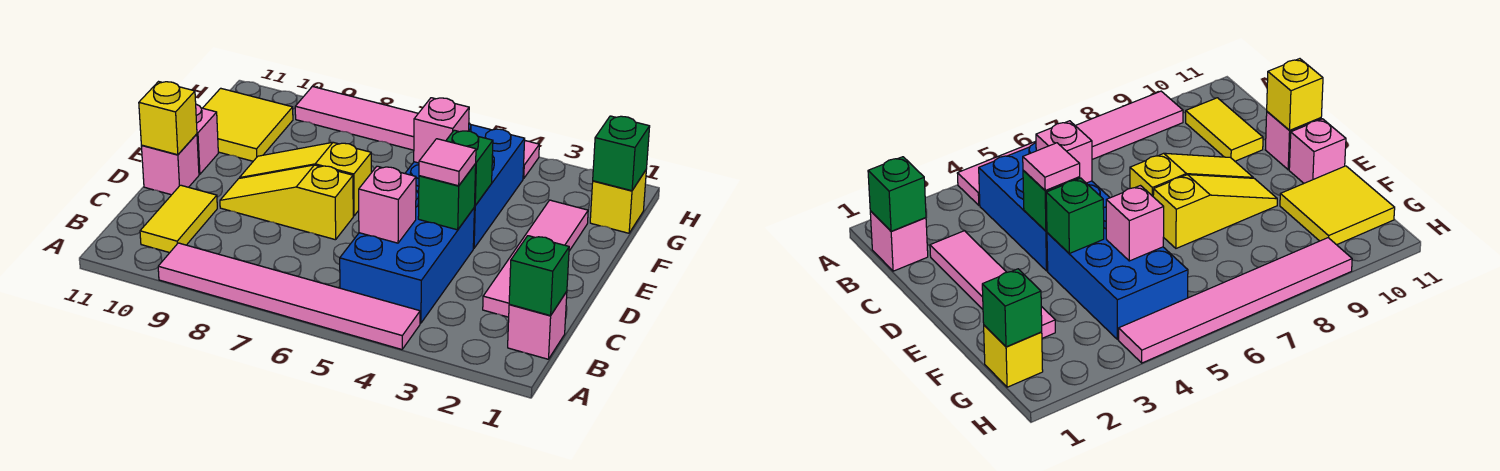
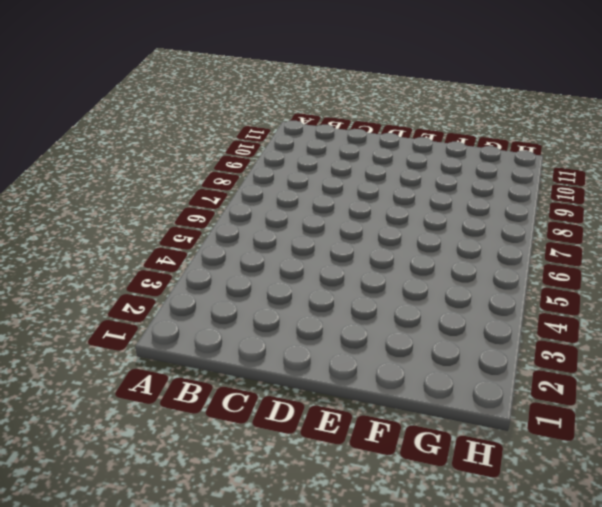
none -> pink 1x6 tile [158,243,420,349]
none -> pink 1x1 brick [508,292,567,359]
none -> blue 2x3 brick [340,190,474,323]

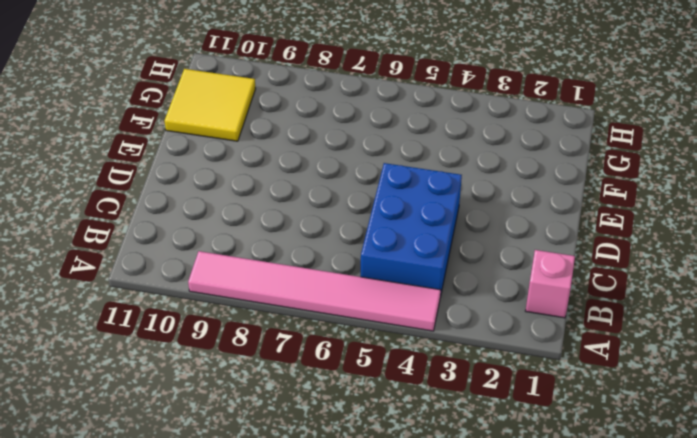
none -> yellow 1x2 tile [140,185,217,253]
none -> pink 1x4 tile [483,200,588,317]
none -> yellow 1x3 slope [220,165,353,240]

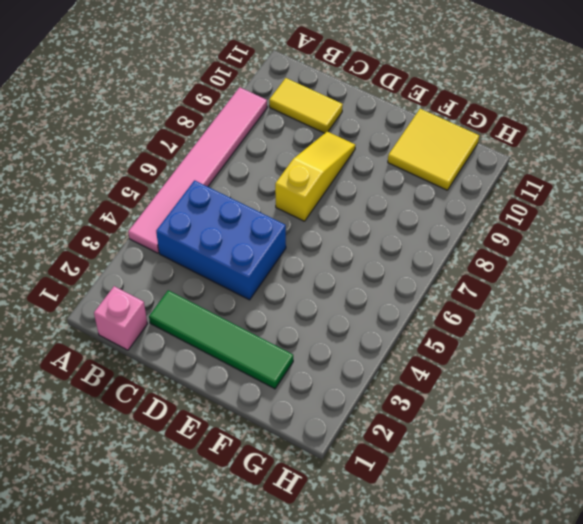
green 1x4 tile [149,290,293,389] -> pink 1x4 tile [483,200,588,317]
none -> pink 1x1 brick [141,134,199,195]
none -> blue 2x3 brick [405,123,525,248]
none -> yellow 1x3 slope [240,142,371,216]

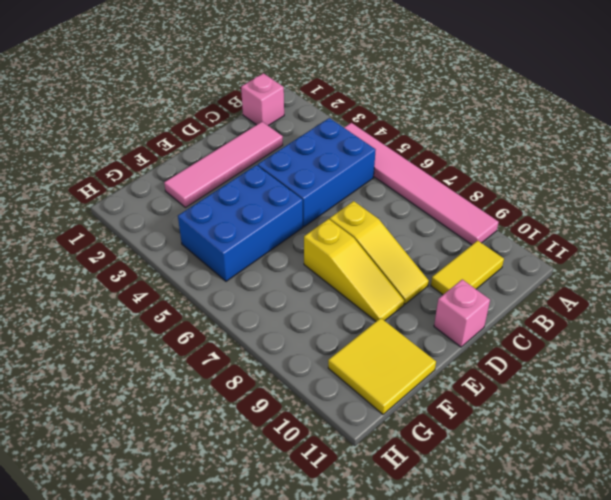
none -> pink 1x1 brick [196,104,218,174]
none -> yellow 1x1 brick [590,170,646,233]
none -> pink 1x6 tile [295,87,539,179]

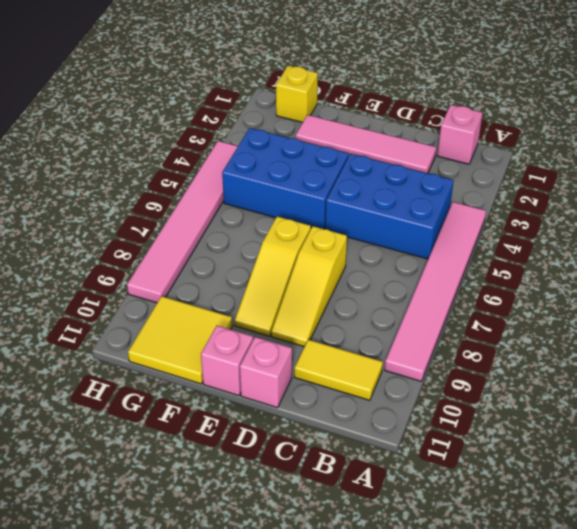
none -> green 1x1 brick [509,236,569,316]
none -> pink 1x1 brick [359,166,416,243]
none -> green 1x1 brick [418,164,476,230]

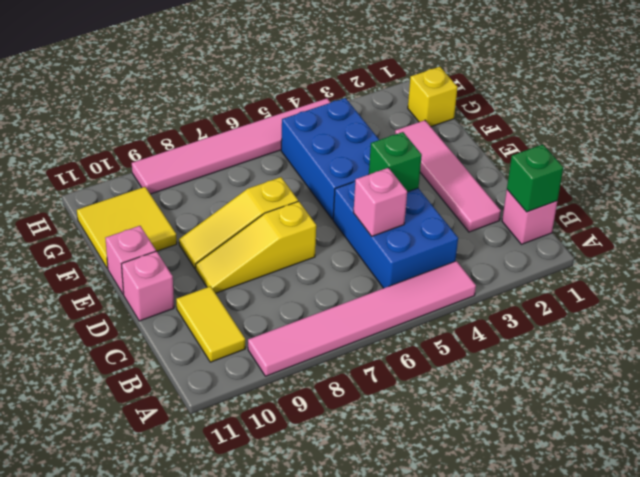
none -> yellow 1x1 brick [139,82,197,155]
none -> green 1x1 brick [446,130,493,205]
none -> pink 1x1 brick [414,98,469,163]

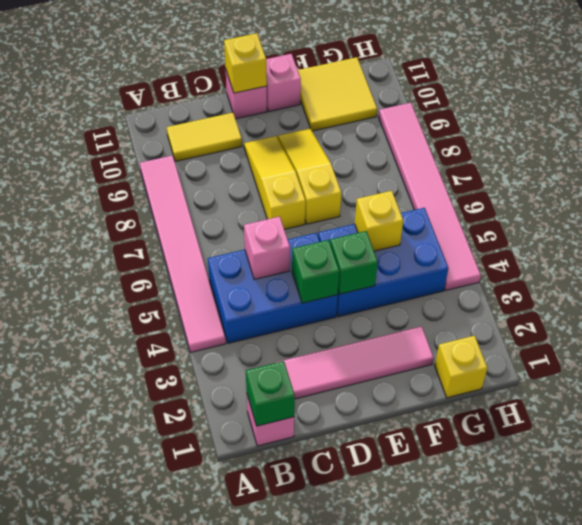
yellow 1x1 brick [355,191,403,251] -> pink 1x1 brick [414,98,469,163]
none -> green 1x1 brick [593,116,650,191]
none -> pink 1x1 tile [419,139,476,186]

